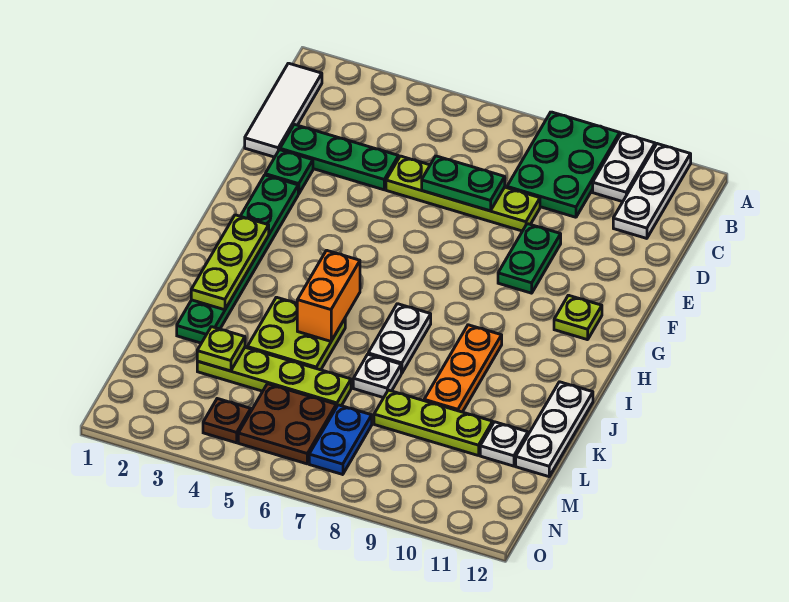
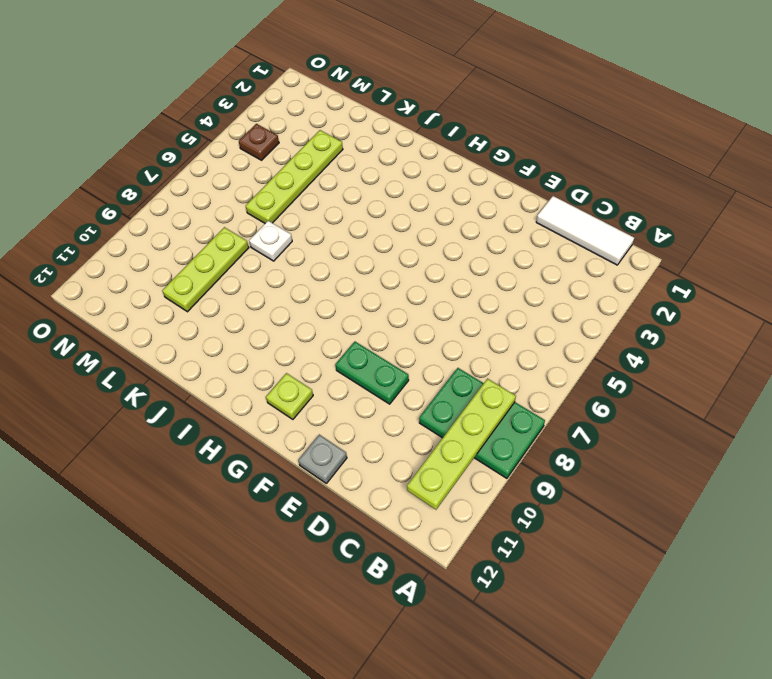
lime 1x4 plate [407,379,516,510] -> lime 1x4 plate moved to [386,156,540,231]
grey 1x1 plate [298,435,347,483] -> none
none -> white 1x2 plate [593,133,655,202]
none -> white 1x3 plate [613,144,691,238]
none -> green 1x3 plate [280,124,398,190]

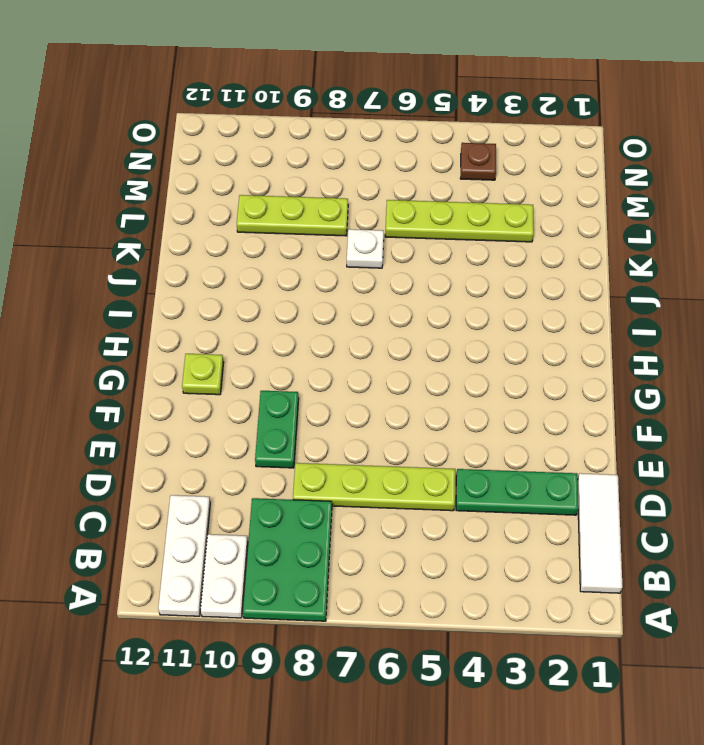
none -> green 1x1 plate [265,150,313,194]
none -> green 1x6 plate [177,175,298,343]
none -> white 1x2 plate [368,304,431,373]

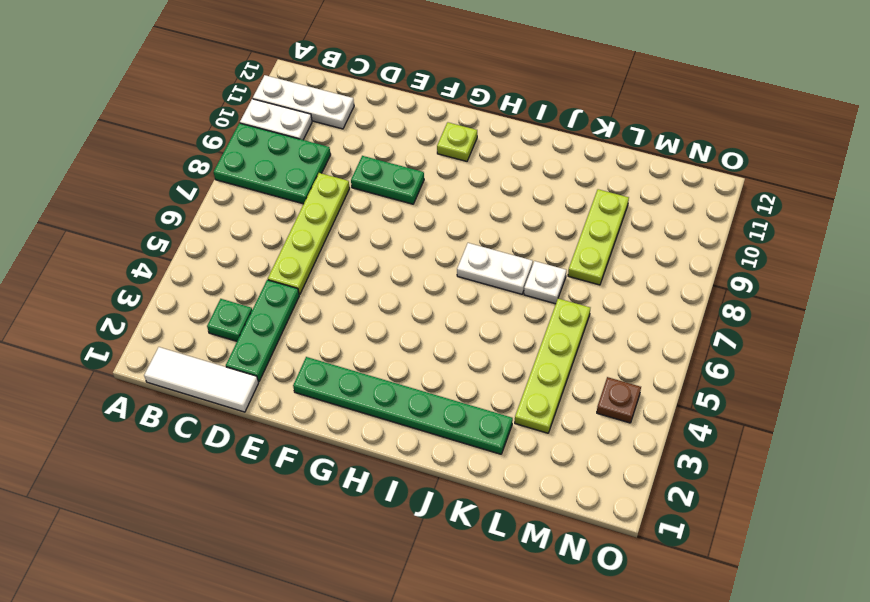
green 1x1 plate [207,299,252,341] -> green 1x1 plate moved to [265,150,313,194]
none -> orange 1x3 plate [424,325,502,412]
none -> lime 2x2 plate [247,297,345,370]
none -> white 1x3 plate [516,382,593,477]

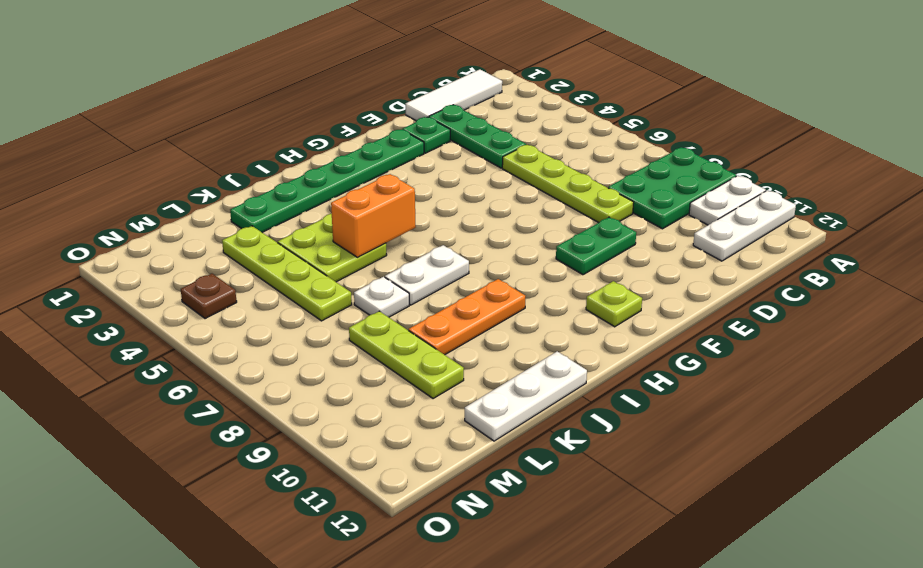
none -> white 1x1 plate [480,422,528,466]
none -> brown 2x2 plate [238,384,336,464]
none -> blue 1x2 plate [309,405,372,475]

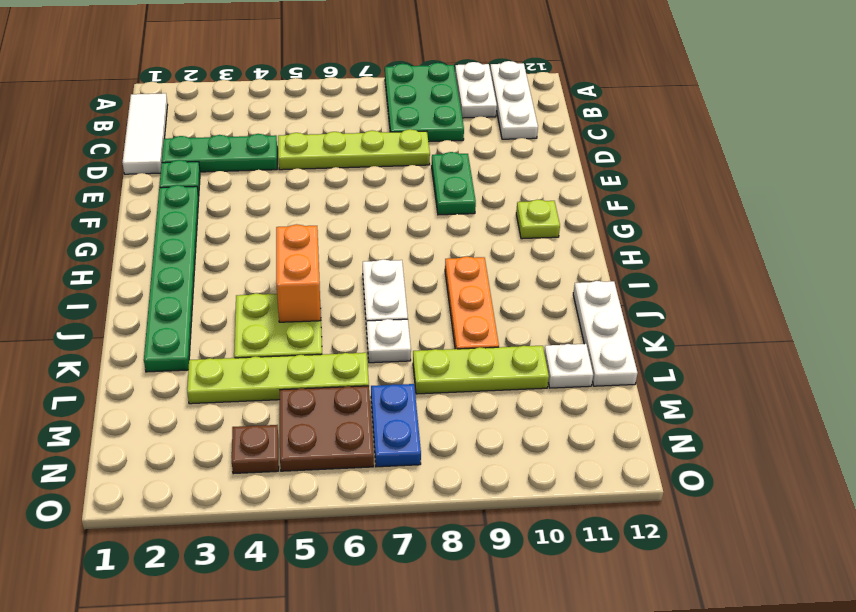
none -> green 1x2 plate [422,156,505,211]
none -> lime 1x3 plate [191,215,269,310]
none -> lime 1x1 plate [197,327,245,371]

